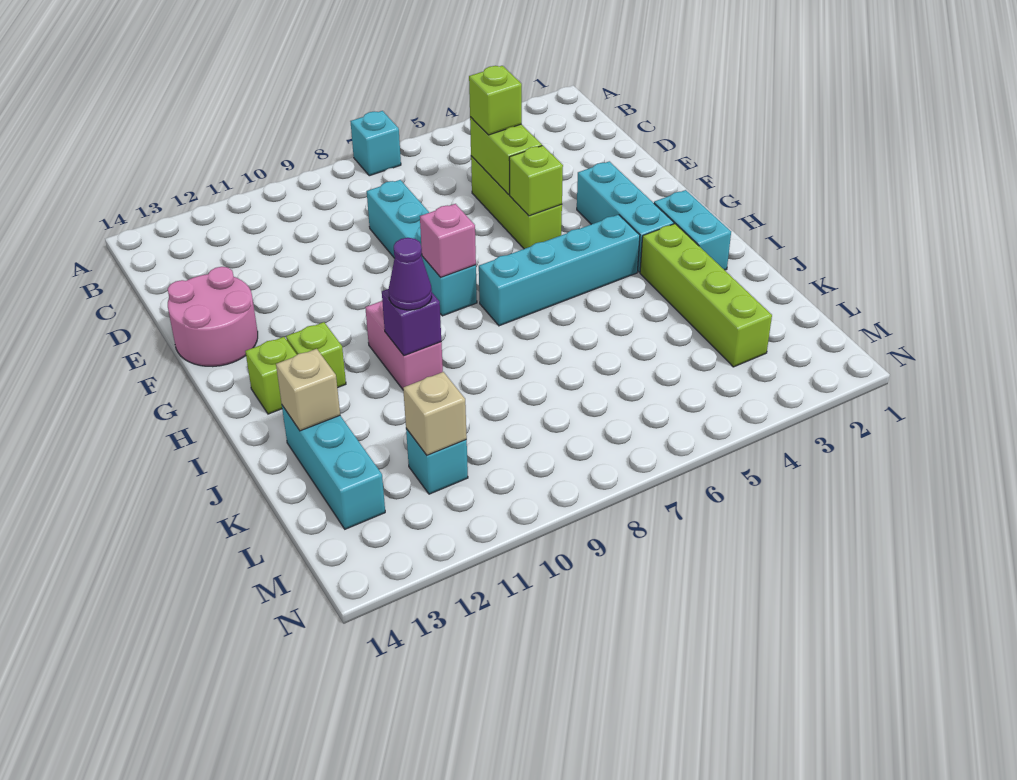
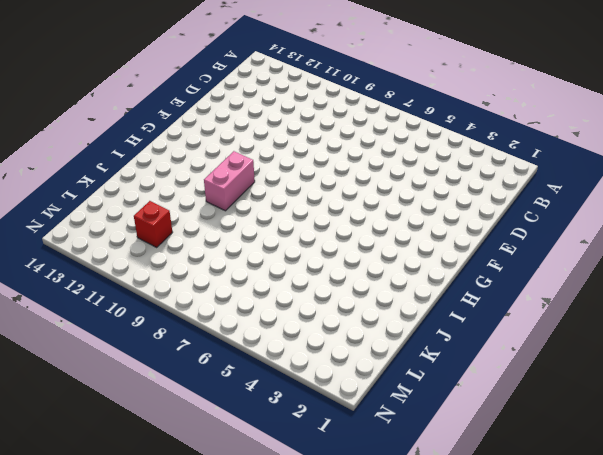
red 1x1 brick [134,201,173,247] -> cyan 1x1 brick [406,429,468,494]
none -> cyan 1x1 brick [350,111,401,176]
none -> lime 1x3 brick [471,156,562,249]
none -> cyan 1x4 brick [367,180,477,316]

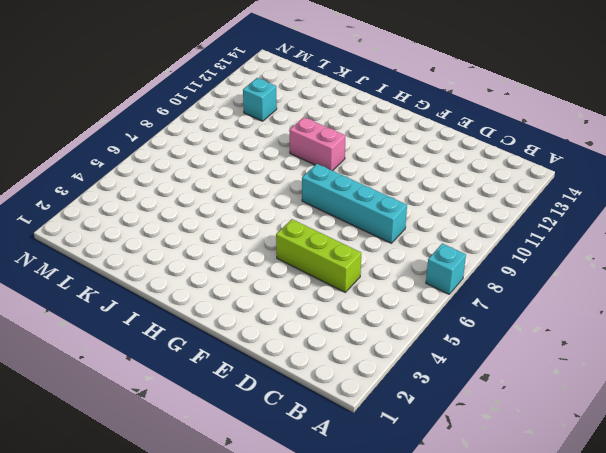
none -> pink 2x2 round brick [168,267,258,367]
none -> cyan 1x3 brick [577,161,674,272]
none -> cyan 1x2 brick [654,190,731,270]

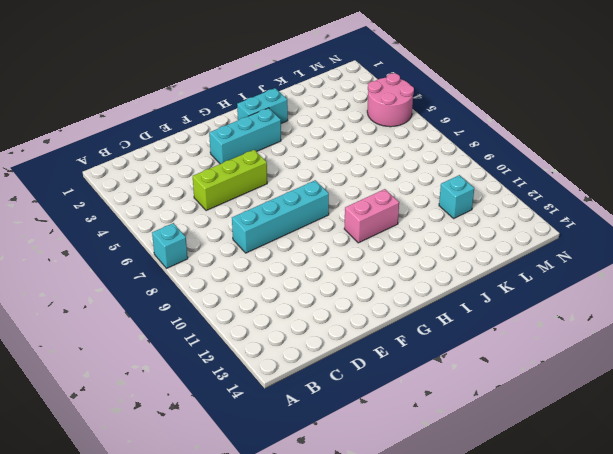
pink 2x2 round brick [367,73,414,127] -> pink 2x2 round brick moved to [168,267,258,367]
none -> cyan 1x4 brick [479,215,640,326]
none -> lime 1x1 brick [286,322,346,388]
none -> lime 1x1 brick [245,337,297,414]

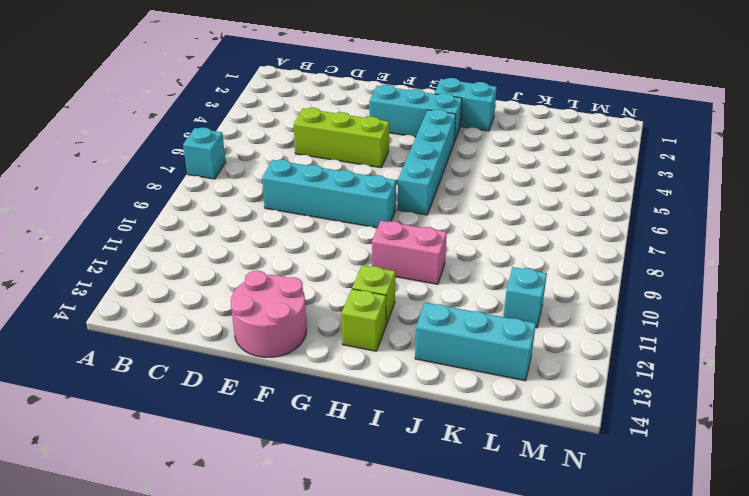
none -> lime 1x4 brick [640,224,772,367]
none -> lime 1x2 brick [470,117,542,195]
none -> lime 1x1 brick [509,146,563,216]

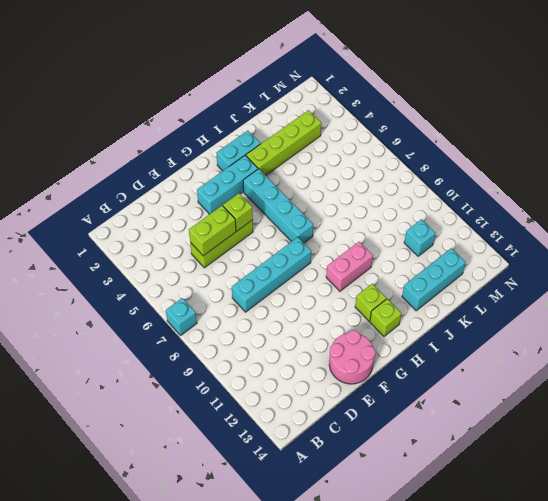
none -> pink 1x1 brick [420,204,476,277]
none -> purple 1x1 brick [382,289,441,356]
none -> tan 1x1 brick [276,349,340,431]

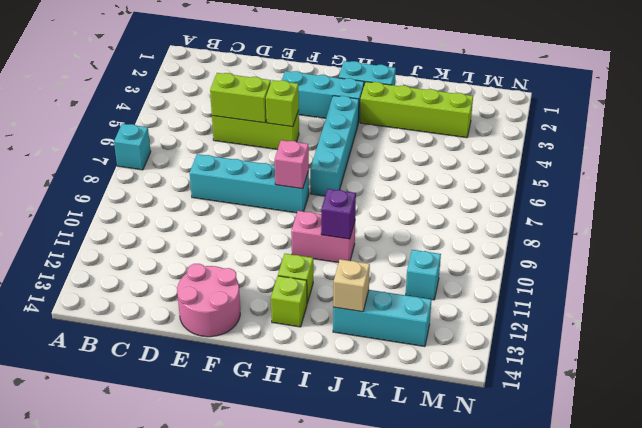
none -> tan 1x1 brick [403,372,467,455]
none -> lime 1x1 brick [469,66,522,135]
none -> purple 1x1 cone [389,238,432,310]

